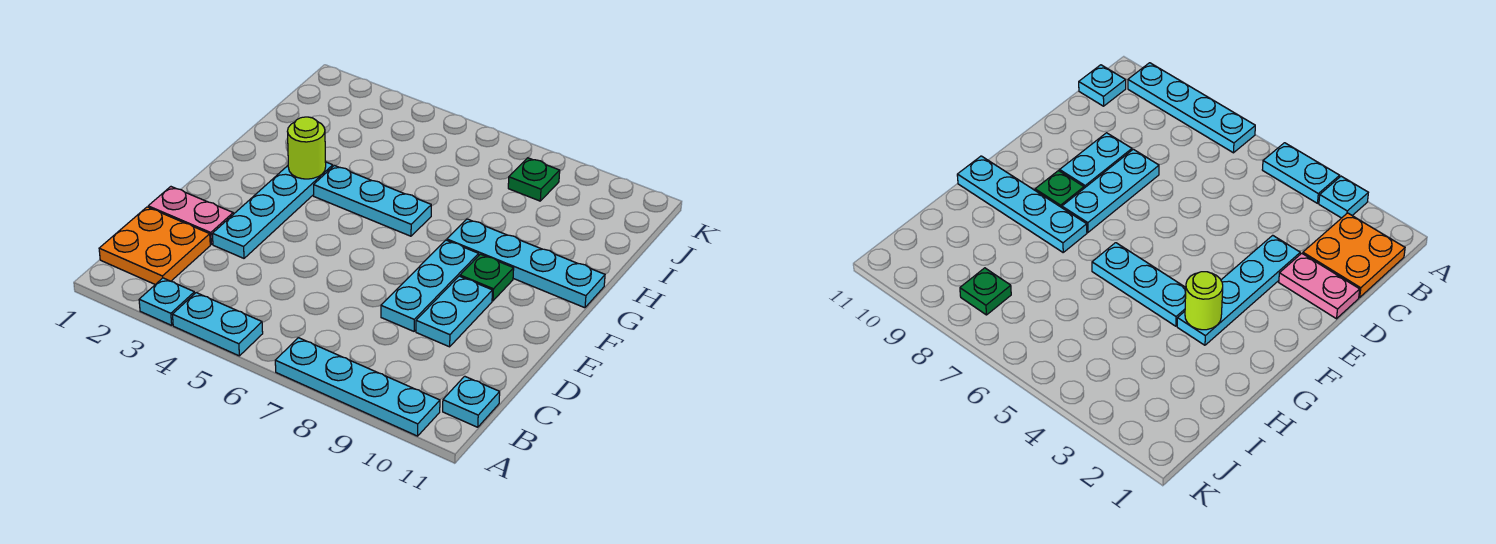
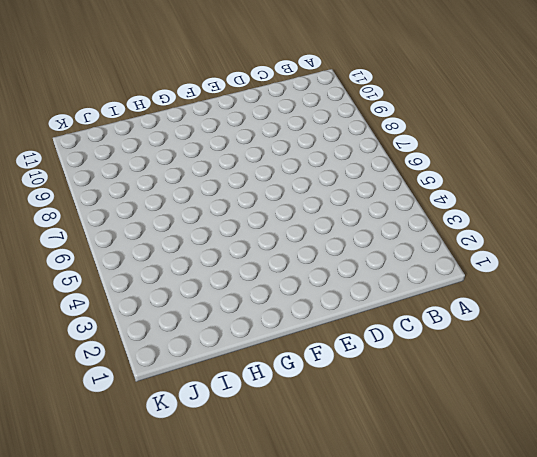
none -> cyan 1x1 plate [139,278,195,325]
none -> cyan 1x2 plate [172,293,263,356]
none -> cyan 1x4 plate [275,338,440,436]

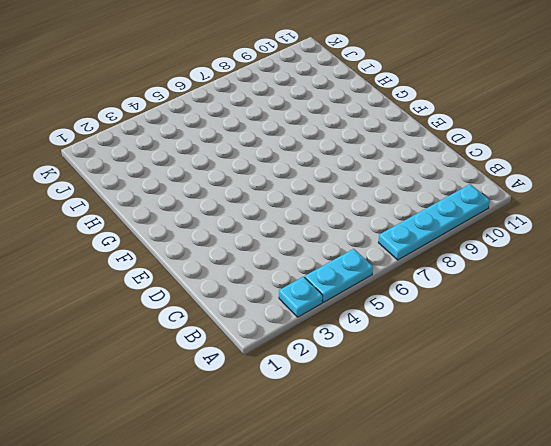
none -> orange 2x2 plate [99,207,210,284]
none -> cyan 1x1 plate [443,376,500,427]
none -> pink 1x2 plate [148,187,233,244]

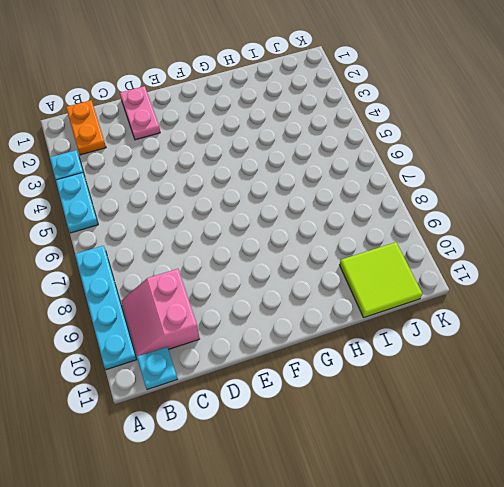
orange 1x2 plate [66,100,106,155] -> orange 2x2 plate [99,207,210,284]
pink 2x2 slope [121,269,200,356] -> none
lime 2x2 tile [340,242,422,317] -> none
none -> cyan 1x4 plate [212,162,333,258]
none -> cyan 1x3 plate [381,240,479,331]
none -> cyan 1x2 plate [416,276,492,347]

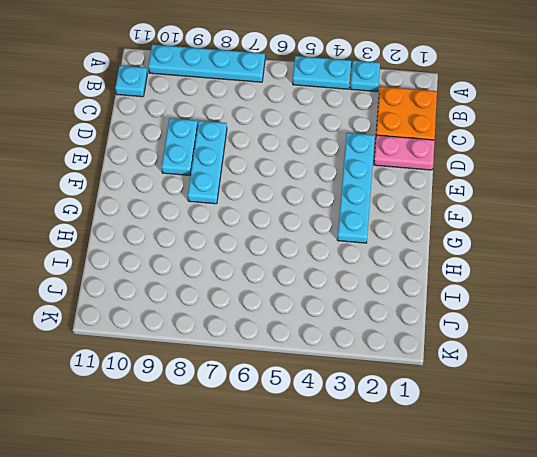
none -> green 1x1 plate [460,254,514,301]
none -> cyan 1x3 plate [314,166,431,236]
none -> cyan 1x4 plate [447,219,605,308]

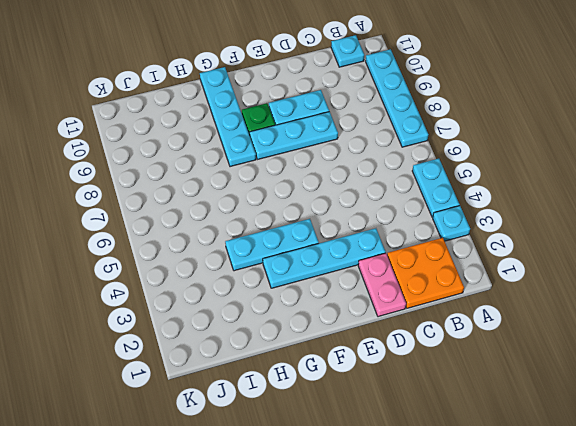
cyan 1x3 plate [225,219,319,271] -> cyan 1x3 plate turned to [314,166,431,236]
none -> green 1x1 plate [508,158,560,201]
none -> lime 1x1 round brick [287,117,326,179]

